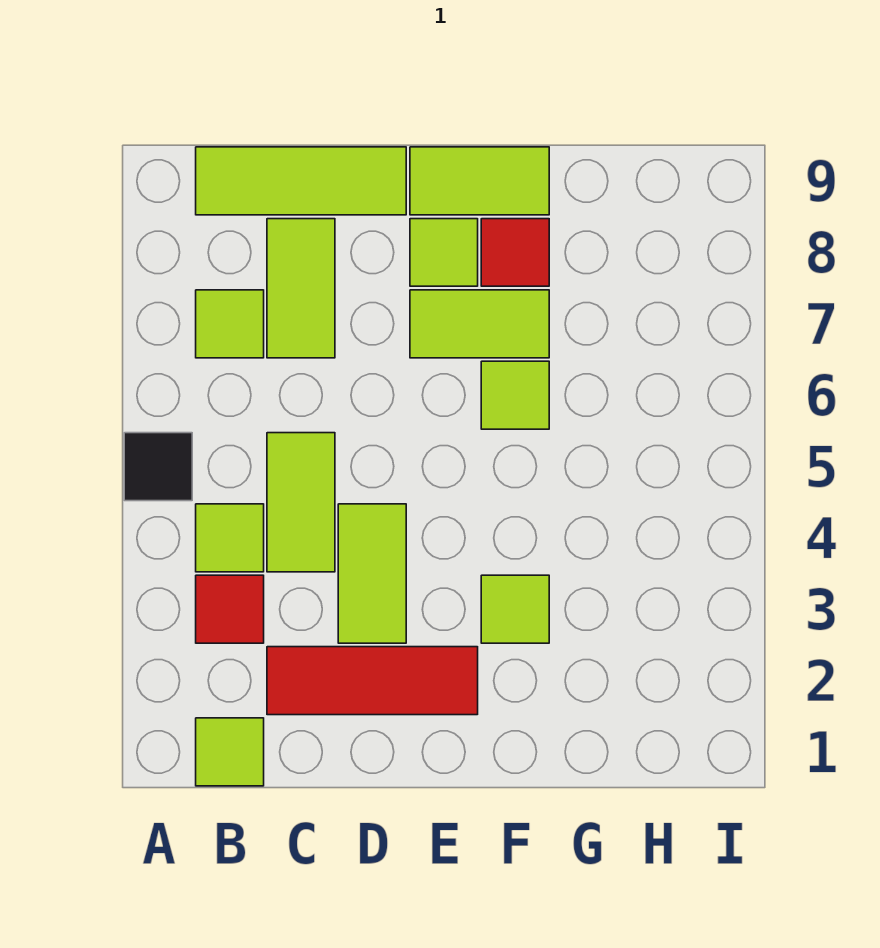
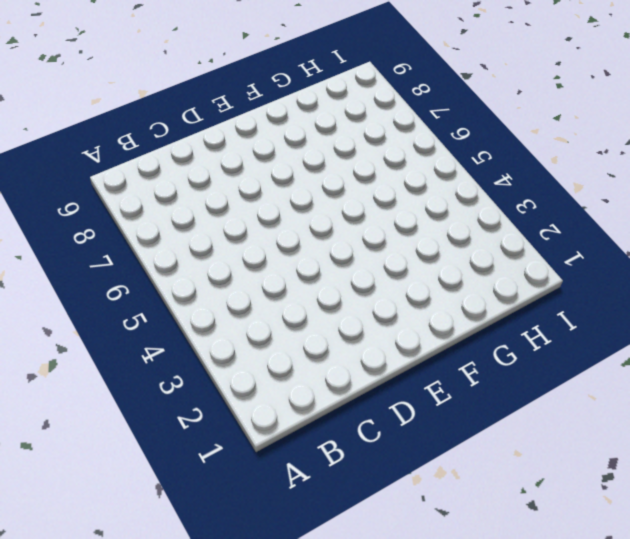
none -> black 1x1 tile [124,433,192,501]
none -> lime 1x1 tile [196,718,264,786]
none -> red 1x1 tile [196,575,264,643]

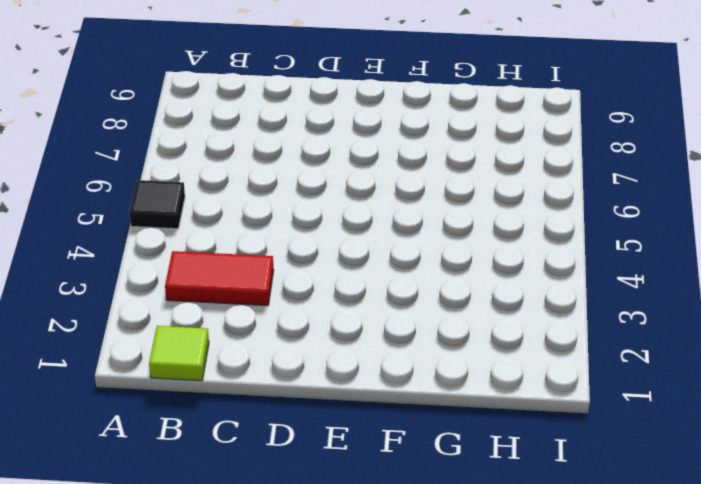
red 1x2 tile [165,251,274,306] -> red 1x1 tile [196,575,264,643]
none -> lime 1x1 tile [196,504,264,572]
none -> lime 1x1 tile [196,290,264,358]
none -> lime 1x3 tile [196,147,406,215]

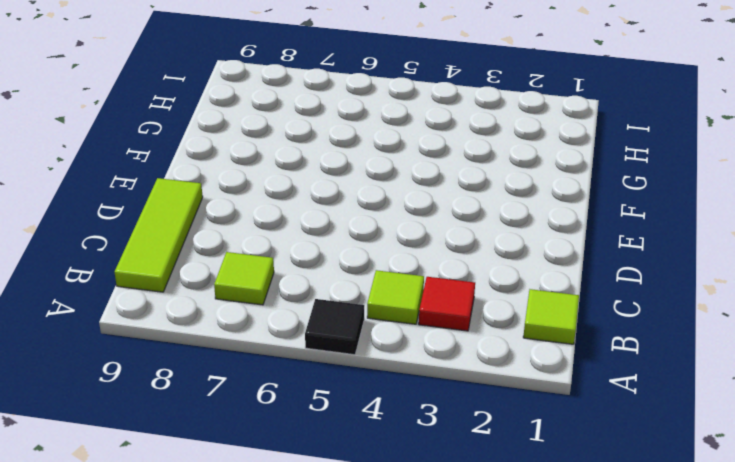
none -> red 1x3 tile [267,647,478,715]
none -> lime 1x2 tile [267,433,335,572]
none -> lime 1x2 tile [267,219,335,358]

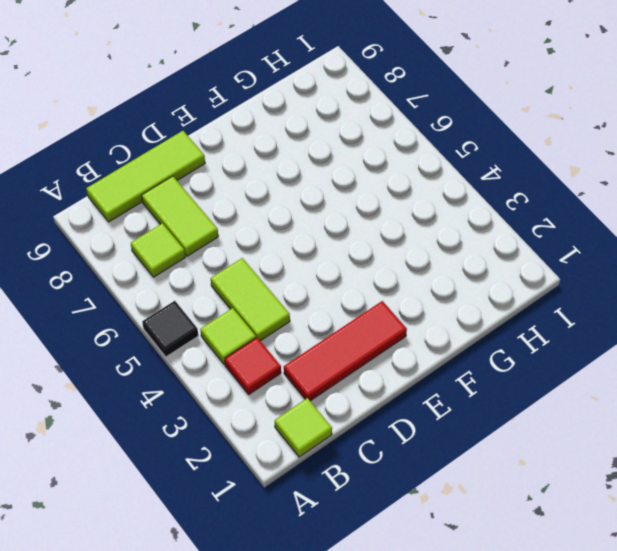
none -> lime 1x2 tile [338,504,406,643]
none -> lime 1x2 tile [410,290,549,358]
none -> lime 1x1 tile [410,219,478,286]

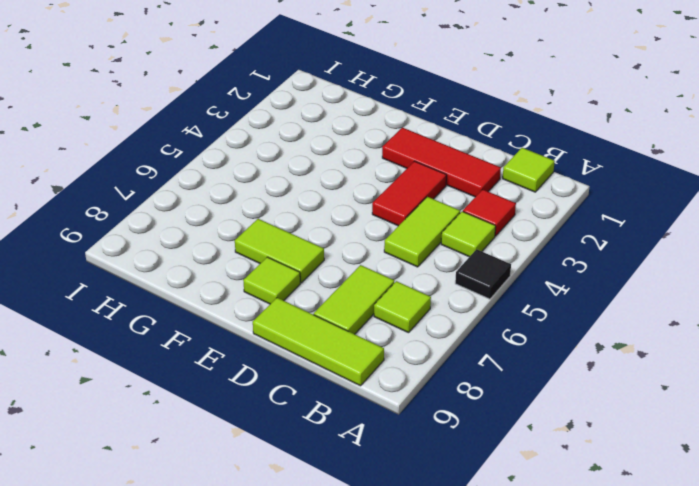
red 1x2 tile [372,161,446,226] -> lime 1x2 tile [338,504,406,643]
none -> lime 1x2 tile [410,147,549,215]
none -> lime 1x1 tile [481,575,549,643]
none -> lime 1x1 tile [481,361,549,429]

